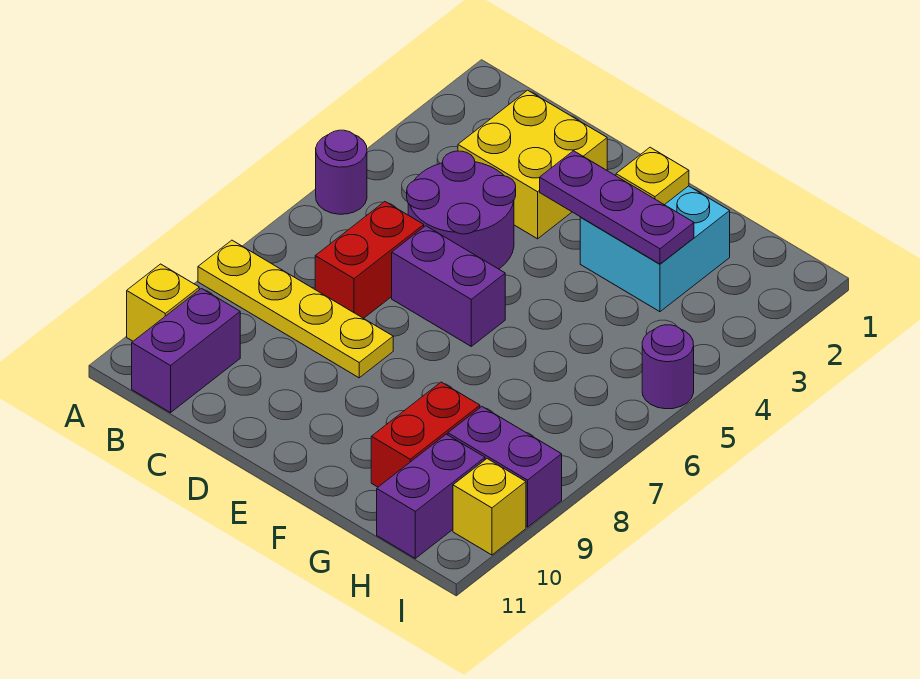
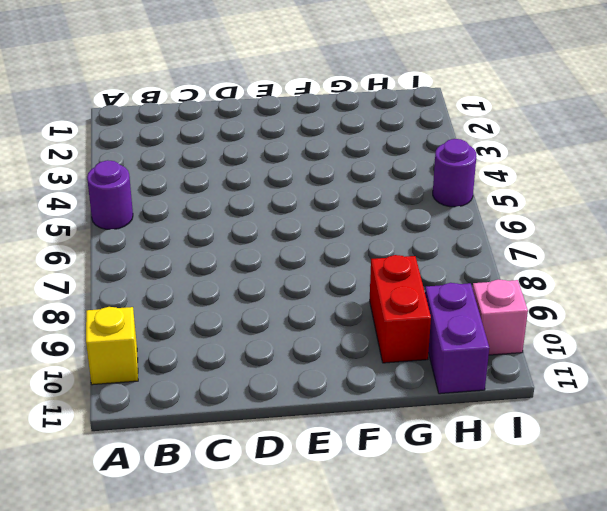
pink 1x1 brick [472,279,528,355] -> yellow 1x1 brick [453,459,526,555]
none -> yellow 1x4 plate [198,240,393,378]
none -> purple 1x2 brick [132,288,240,413]
none -> yellow 2x2 brick [458,90,607,239]

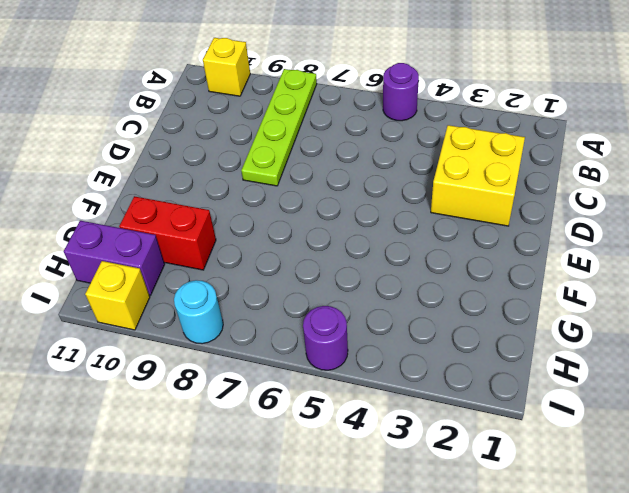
lime 1x4 plate [241,69,317,186] -> yellow 1x4 plate [198,240,393,378]
cyan 1x1 round brick [174,280,223,344] -> none
none -> purple 1x2 brick [132,288,240,413]
none -> purple 2x2 round brick [407,151,516,269]
none -> red 1x2 brick [315,202,424,318]

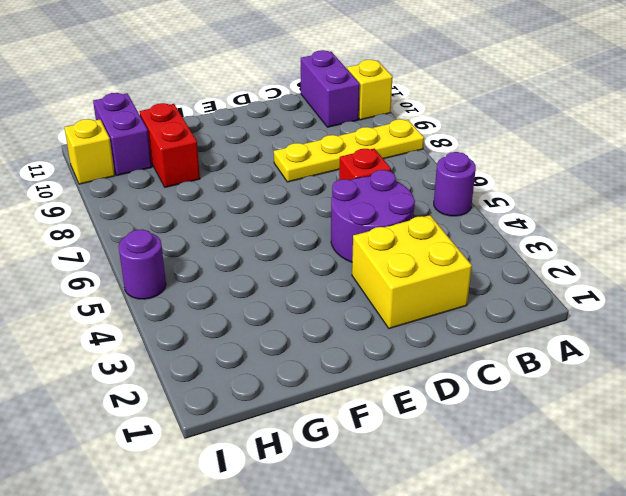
red 1x1 brick [339,149,391,180] -> red 1x2 brick [315,202,424,318]
none -> purple 1x2 brick [392,226,505,346]
none -> cyan 2x2 brick [580,186,730,312]
none -> purple 1x2 brick [448,407,562,527]

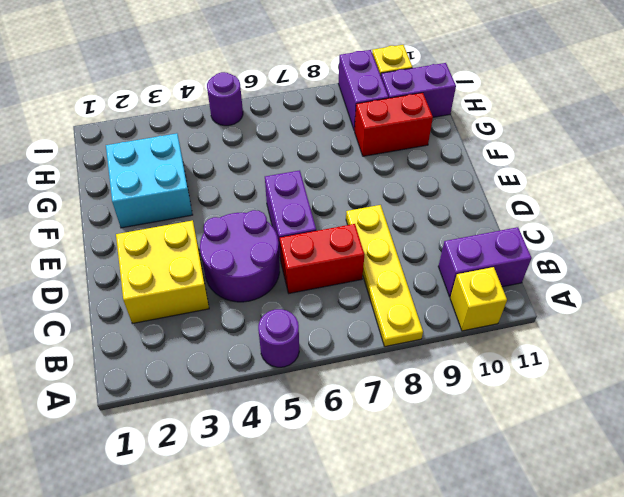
none -> purple 1x3 plate [540,151,694,264]
none -> yellow 1x1 plate [616,147,689,205]

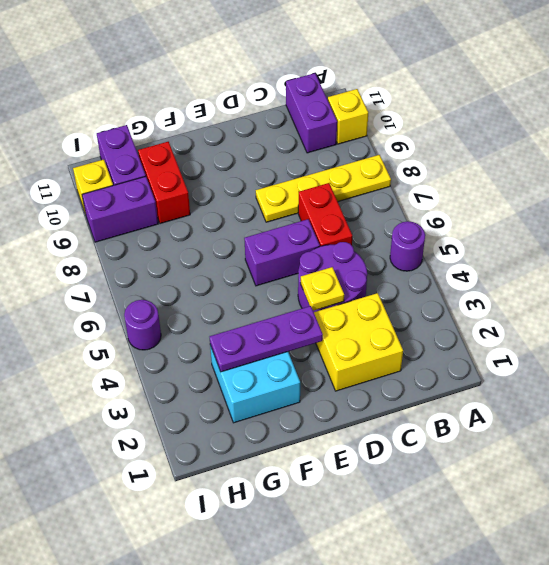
yellow 1x1 plate [301,267,344,311] -> yellow 1x1 plate moved to [616,147,689,205]

